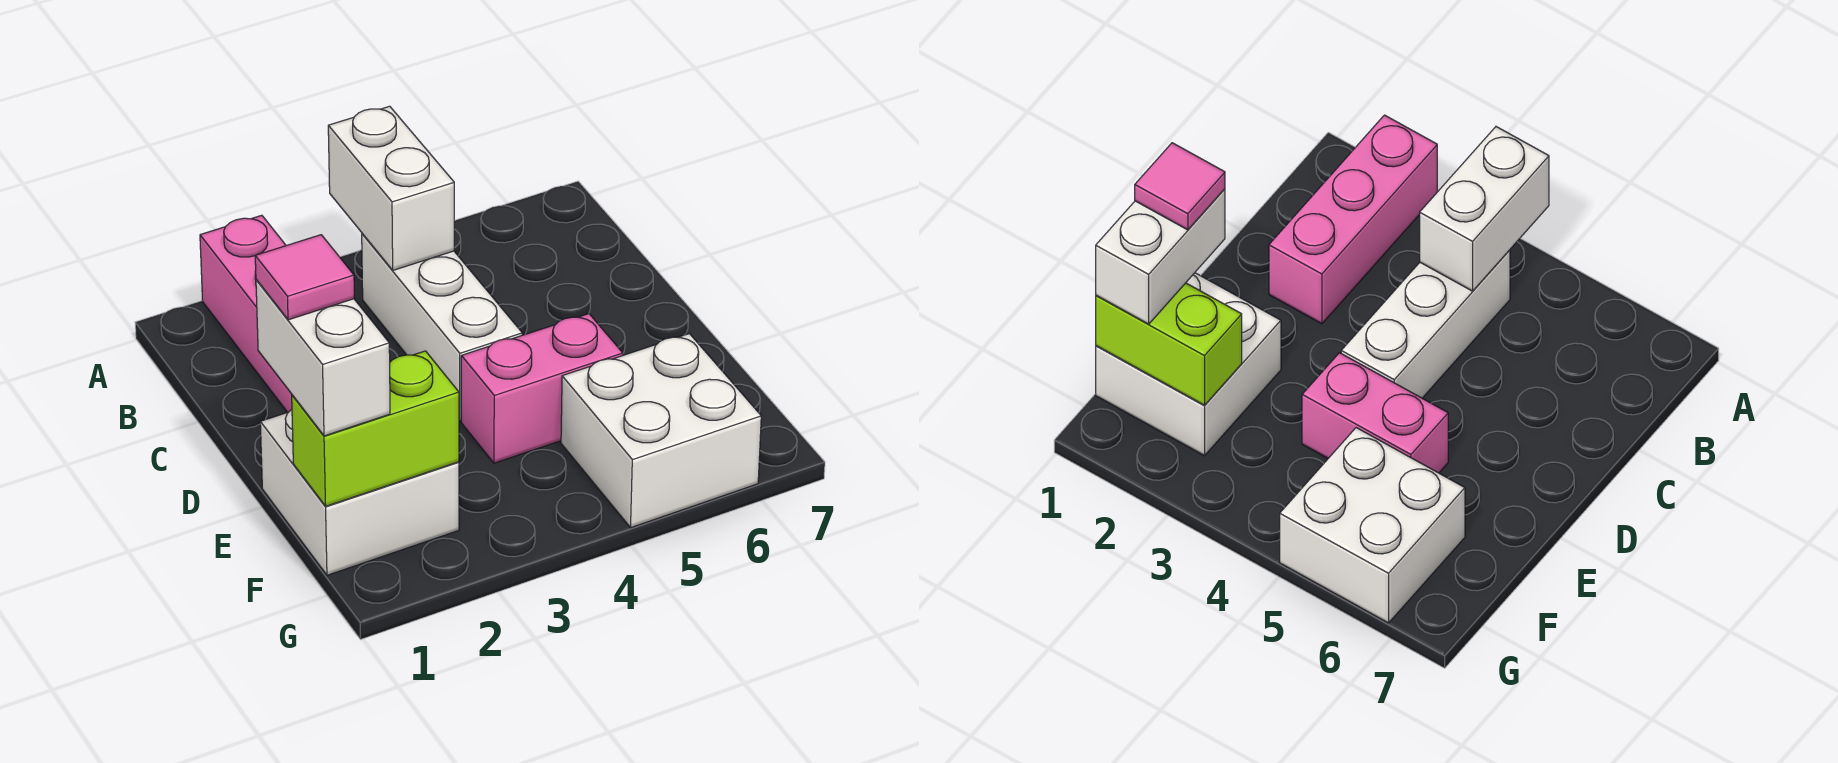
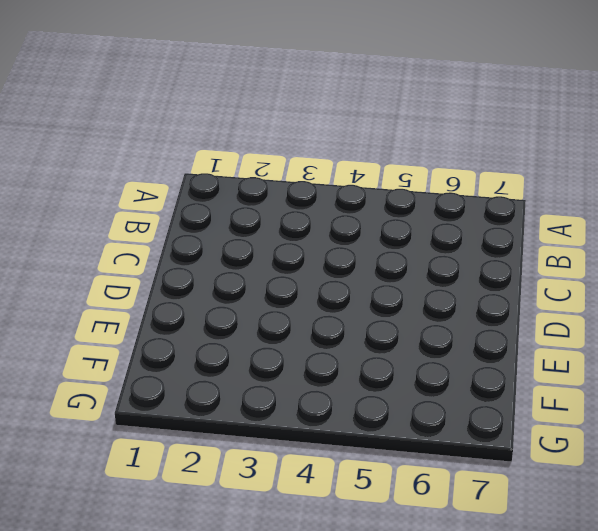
none -> pink 1x3 brick [200,215,292,412]
none -> white 1x3 brick [362,234,522,421]

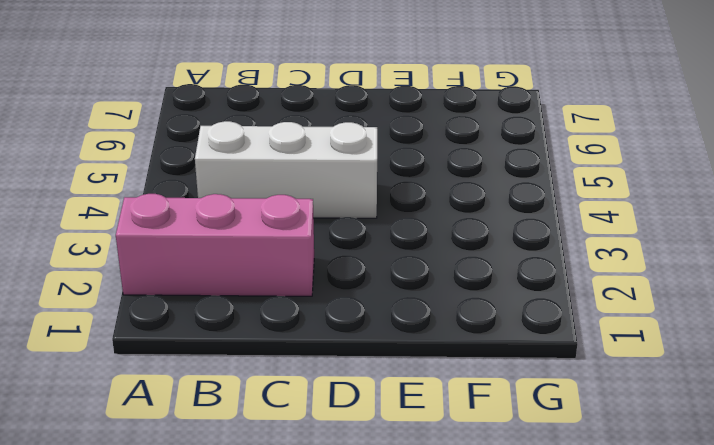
none -> white 2x2 brick [260,409,459,575]
none -> pink 1x2 brick [461,314,623,463]

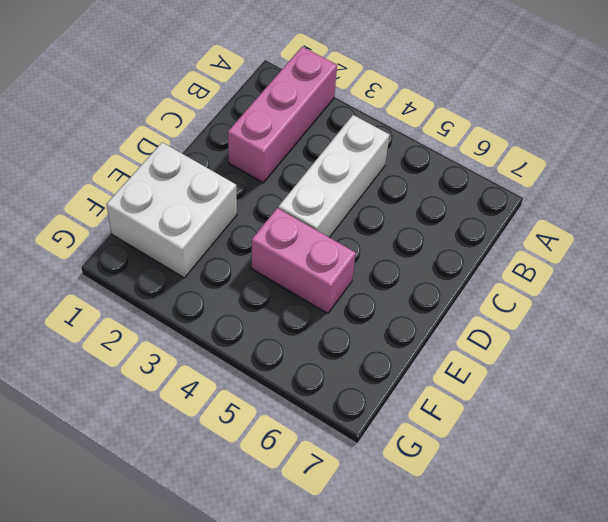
none -> white 2x2 brick [561,334,761,528]
none -> white 1x2 brick [328,106,454,270]

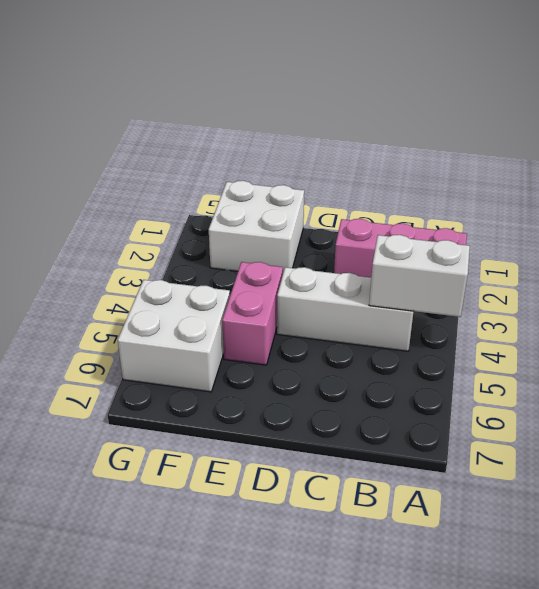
none -> lime 1x2 brick [292,351,459,506]
none -> white 1x2 brick [256,280,390,436]

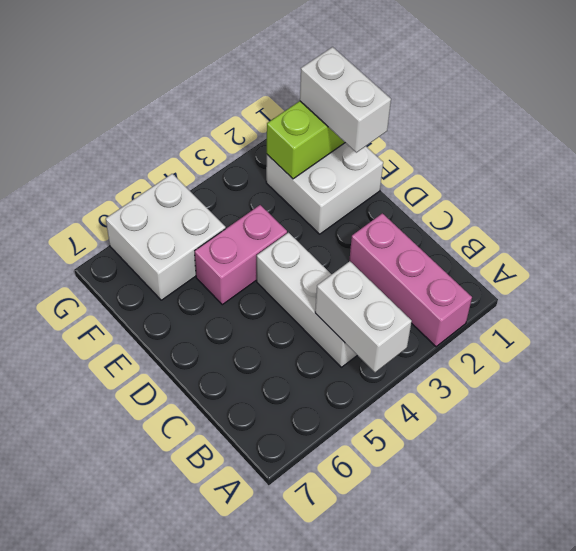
none -> pink 1x1 tile [255,235,354,320]

